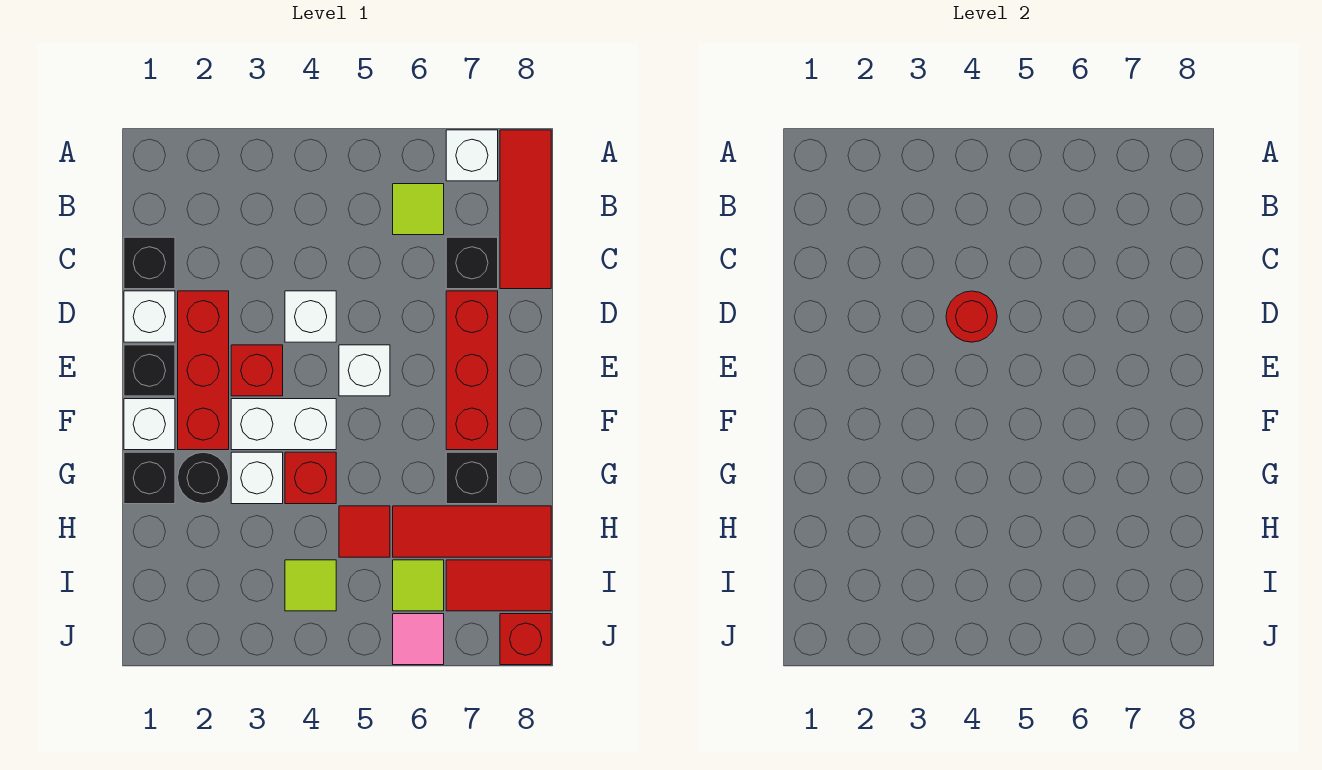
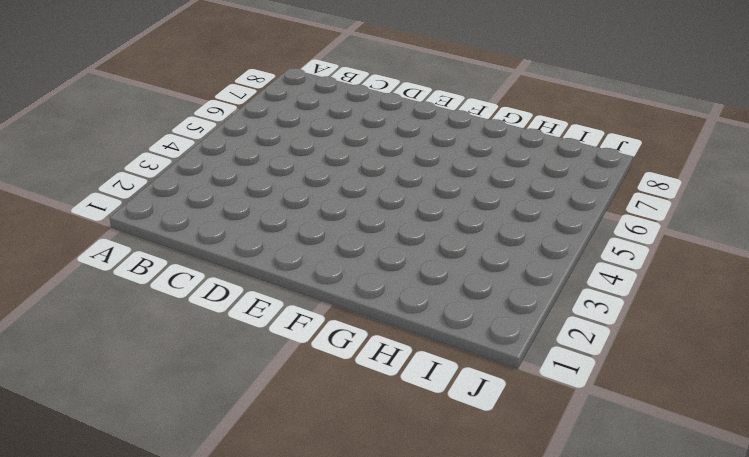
none -> white 1x1 brick [446,130,498,181]
none -> red 1x3 tile [500,130,551,289]
none -> lime 1x1 tile [393,184,444,235]

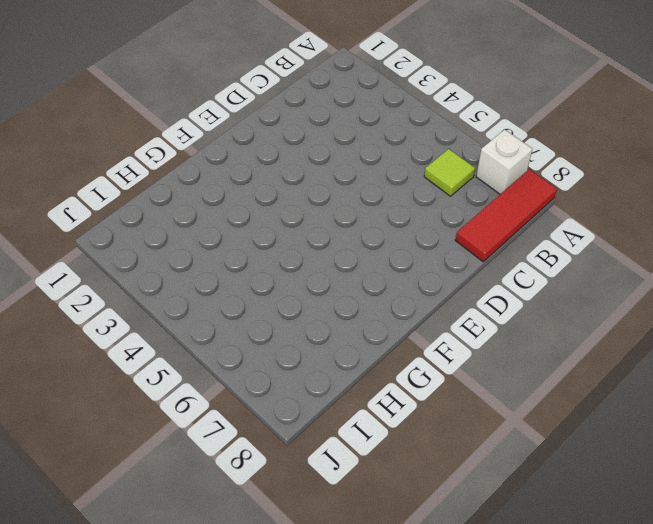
none -> black 1x1 brick [124,237,175,289]
none -> black 1x1 brick [446,237,498,289]
none -> white 1x1 brick [124,291,175,342]

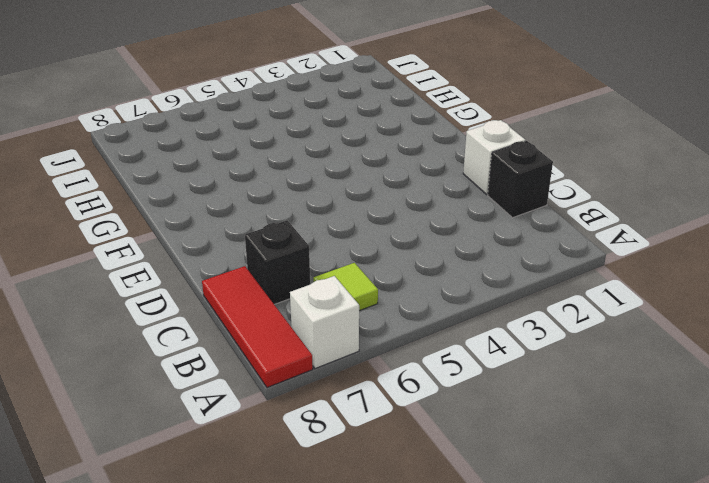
none -> red 1x3 brick [178,291,229,450]
none -> white 1x1 brick [285,291,336,342]
none -> red 1x3 brick [446,291,498,450]

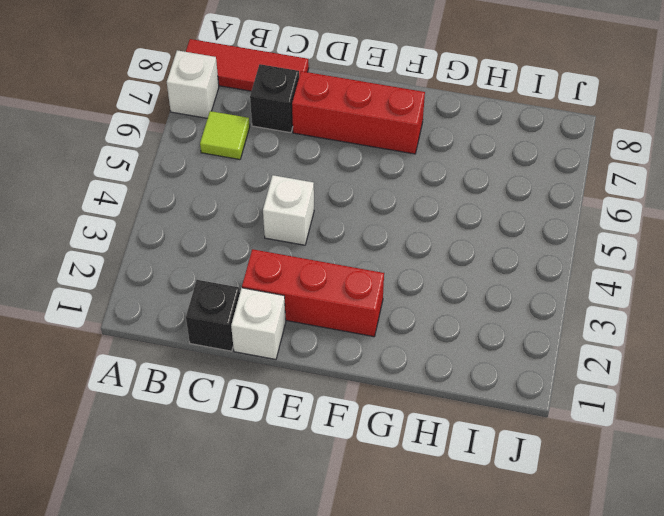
none -> black 1x1 brick [124,345,175,396]
none -> red 1x1 brick [231,345,283,396]
none -> white 1x1 brick [339,345,390,396]

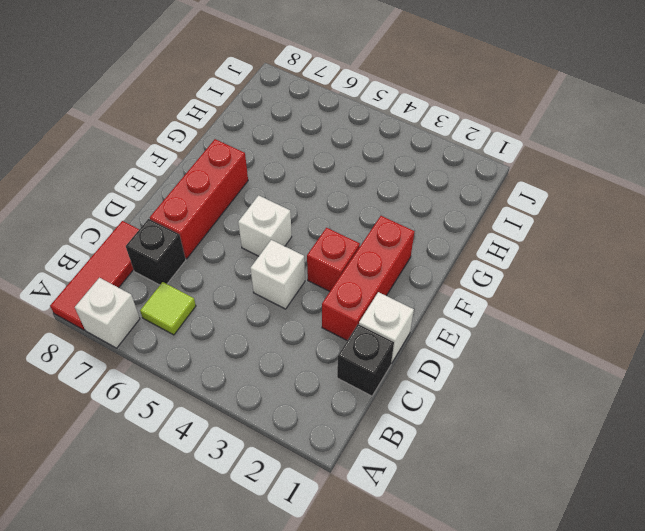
none -> black 1x1 brick [124,345,175,396]
none -> white 1x1 brick [124,399,175,450]
none -> white 1x2 brick [231,399,336,450]

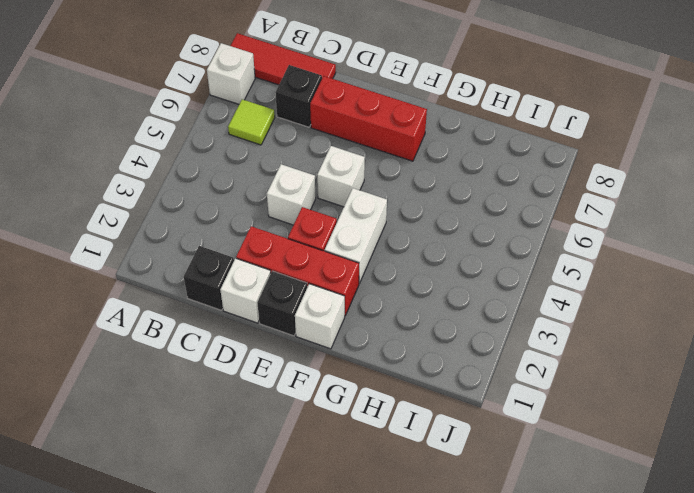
none -> black 1x1 brick [124,452,175,504]
none -> black 1x1 round brick [178,452,229,503]
none -> white 1x1 brick [231,452,283,504]

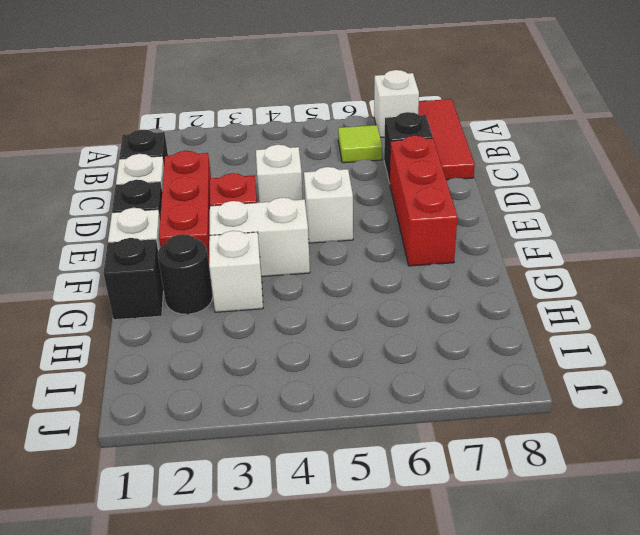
none -> red 1x1 brick [285,452,336,504]
none -> black 1x1 brick [446,452,498,504]
none -> red 1x1 tile [339,506,390,557]

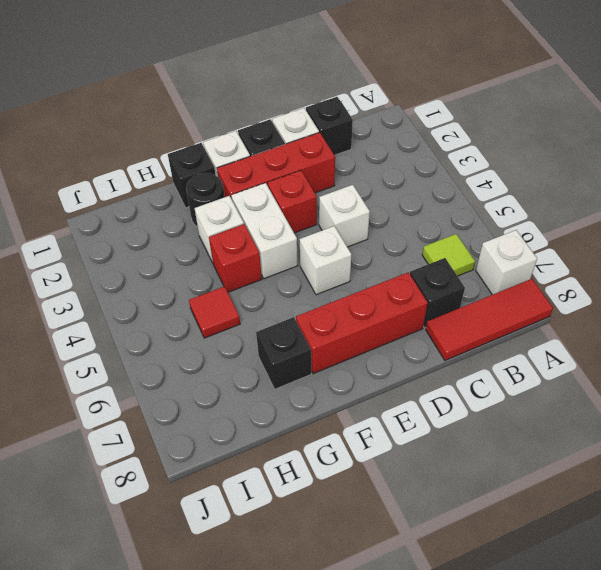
none -> red 1x3 tile [393,506,551,557]
none -> lime 1x1 tile [285,560,336,611]
none -> lime 1x1 tile [393,560,444,611]

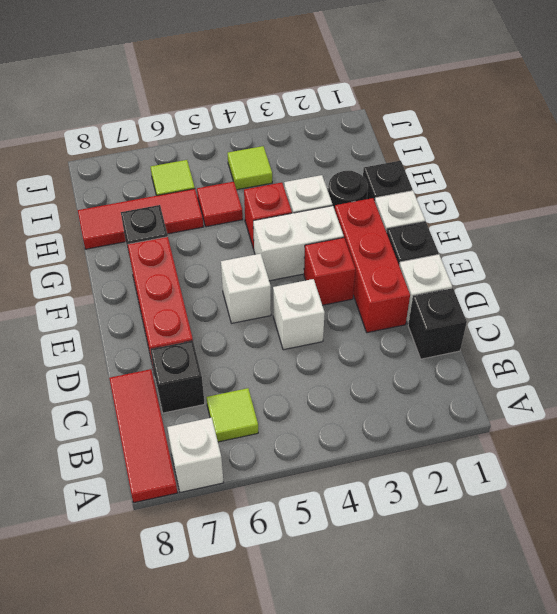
none -> red 1x2 tile [446,560,551,611]
none -> pink 1x1 tile [393,614,444,665]
none -> red 1x1 brick [500,614,551,665]

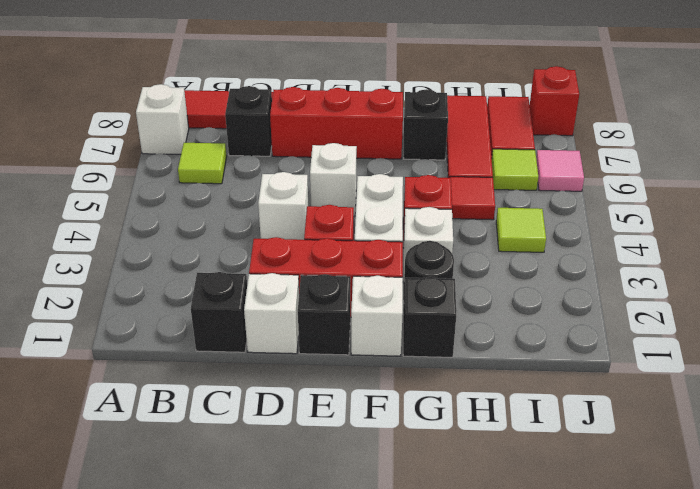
none -> red 1x1 round brick [946,291,997,342]

